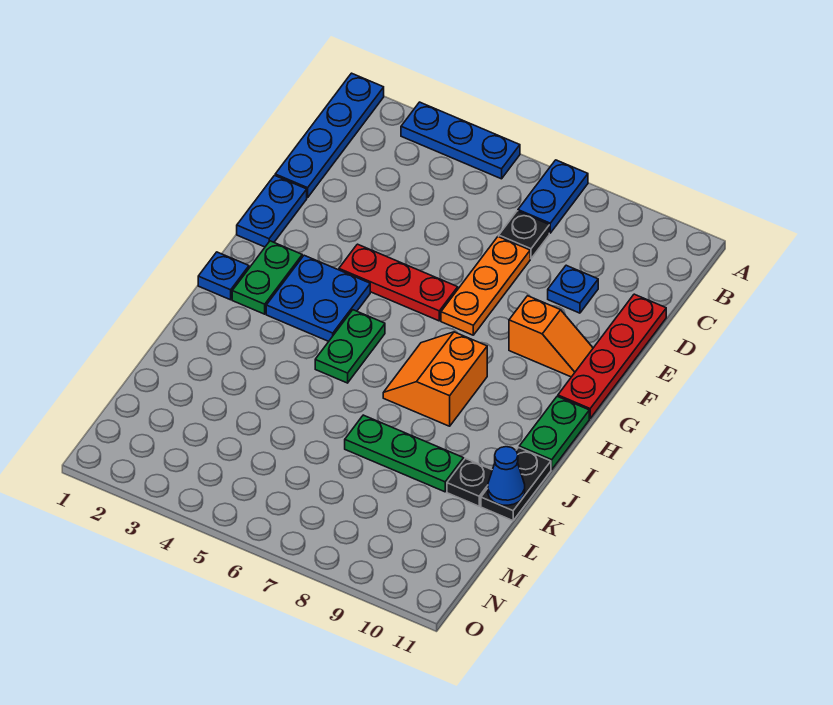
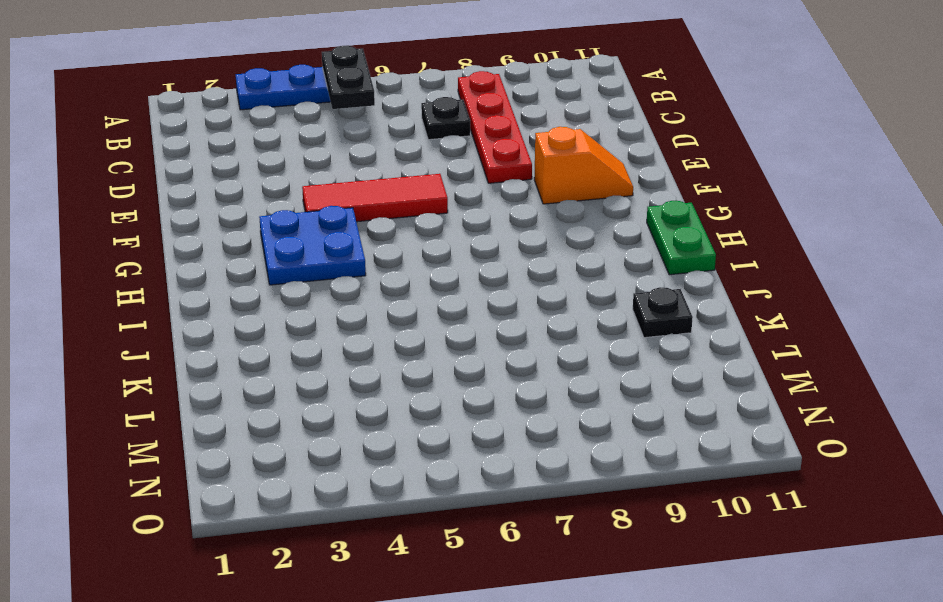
black 1x2 plate [322,46,375,109] -> black 1x2 plate moved to [481,447,551,521]
red 1x4 plate [458,71,532,183] -> red 1x4 plate moved to [558,294,666,418]
red 1x3 tile [302,174,448,222] -> red 1x3 plate [339,244,458,321]
none -> blue 1x4 plate [275,73,384,198]
none -> blue 1x2 plate [518,160,588,233]
none -> orange 1x3 plate [441,237,530,335]

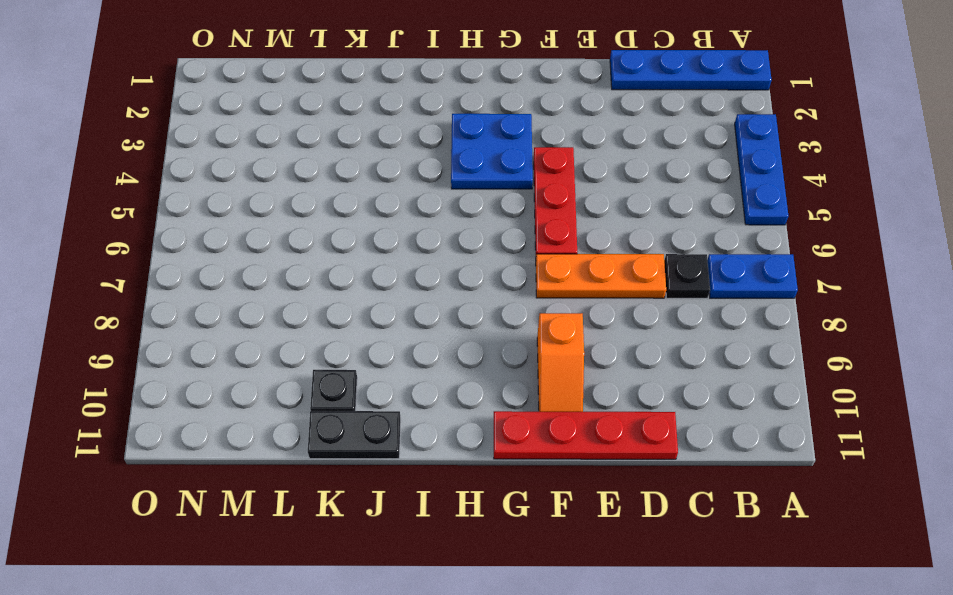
none -> blue 1x1 plate [548,265,598,313]
none -> blue 1x2 plate [237,175,307,247]
none -> green 1x2 plate [232,241,302,314]

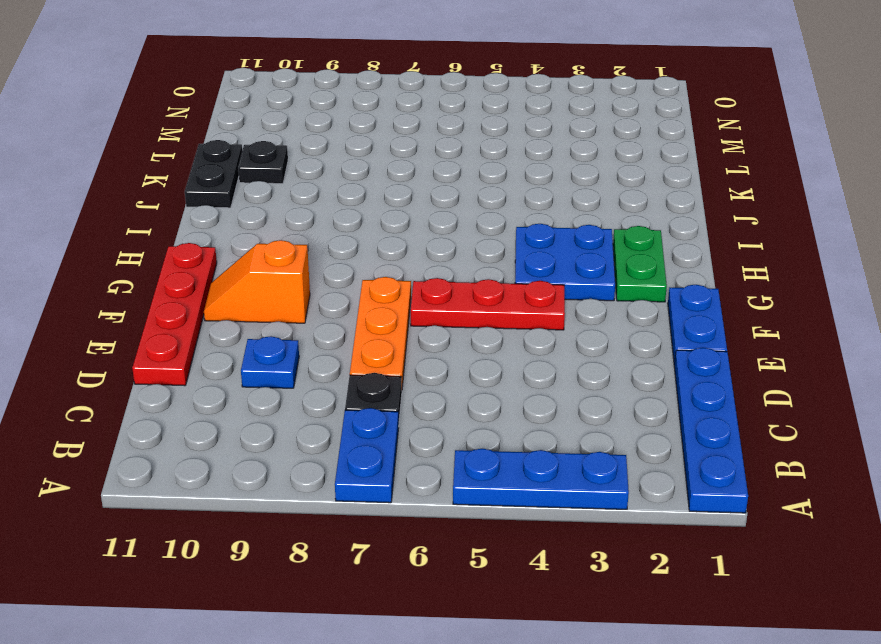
none -> blue 1x1 plate [198,252,249,300]
none -> green 1x2 plate [315,310,385,383]
none -> orange 2x2 slope [383,332,487,426]

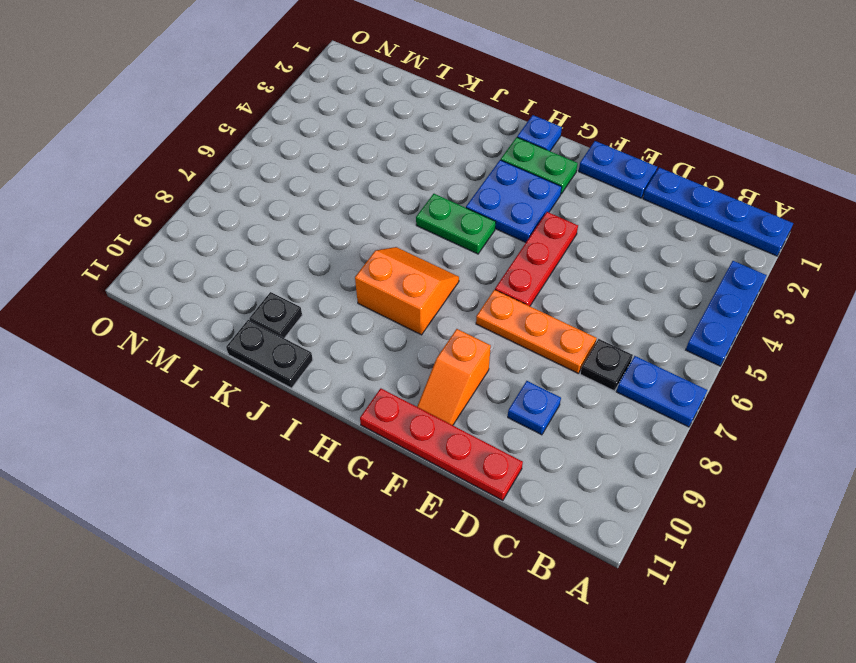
none -> green 1x2 plate [519,396,589,470]
none -> green 1x3 plate [345,415,464,492]
none -> blue 1x1 cone [488,447,525,505]

